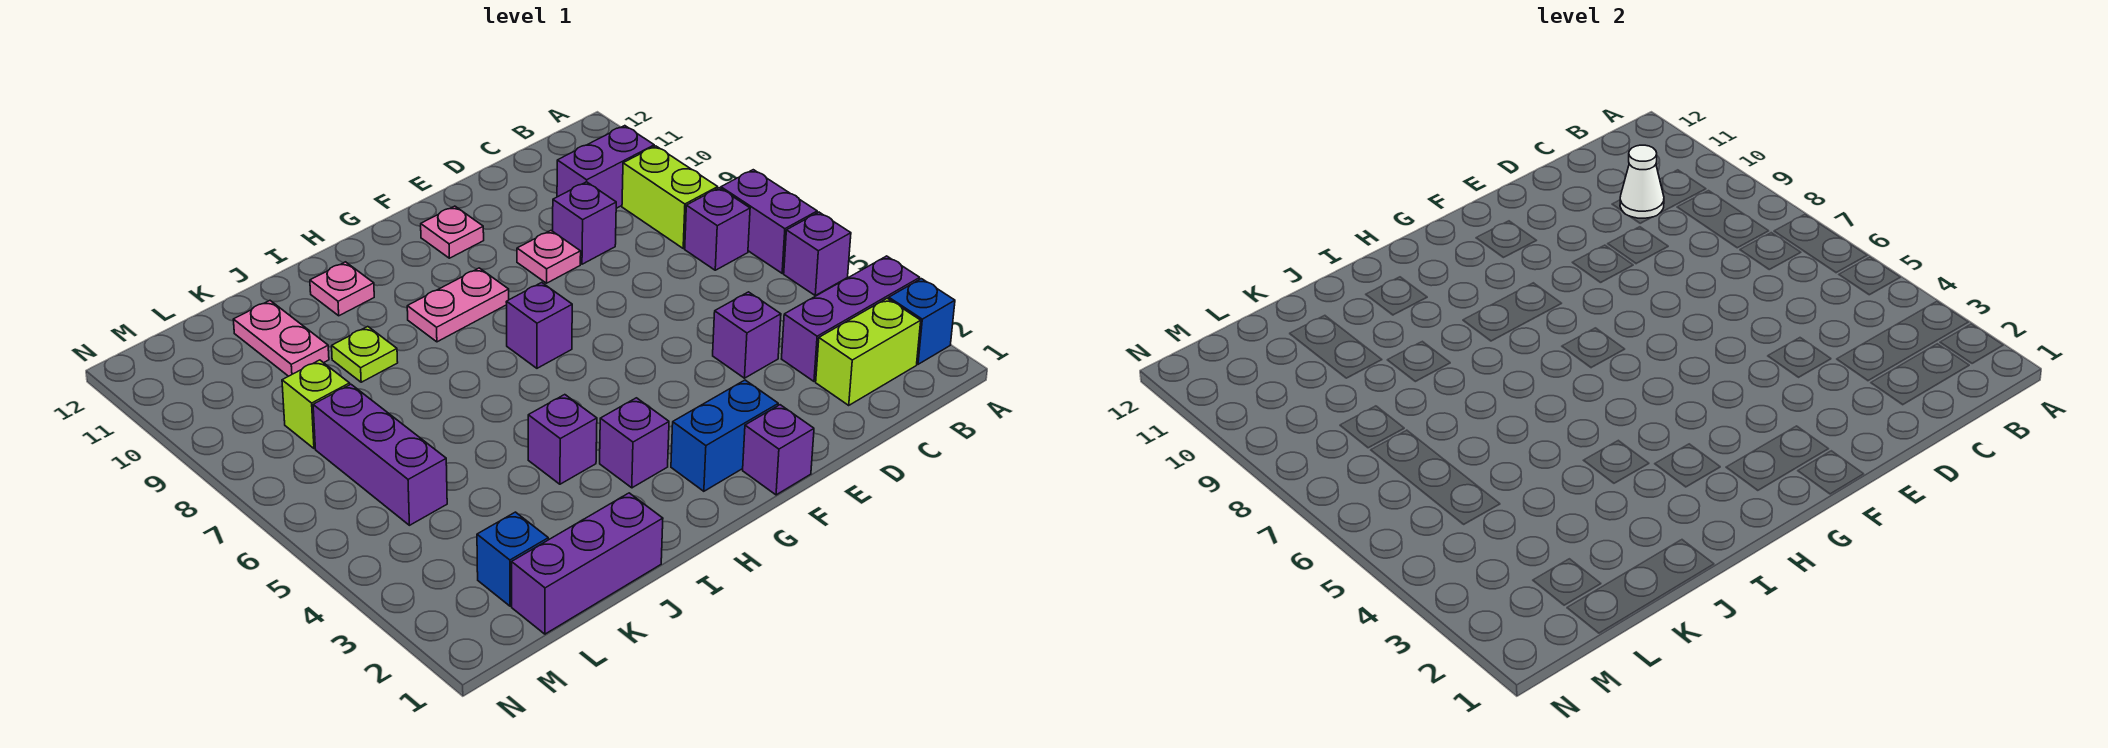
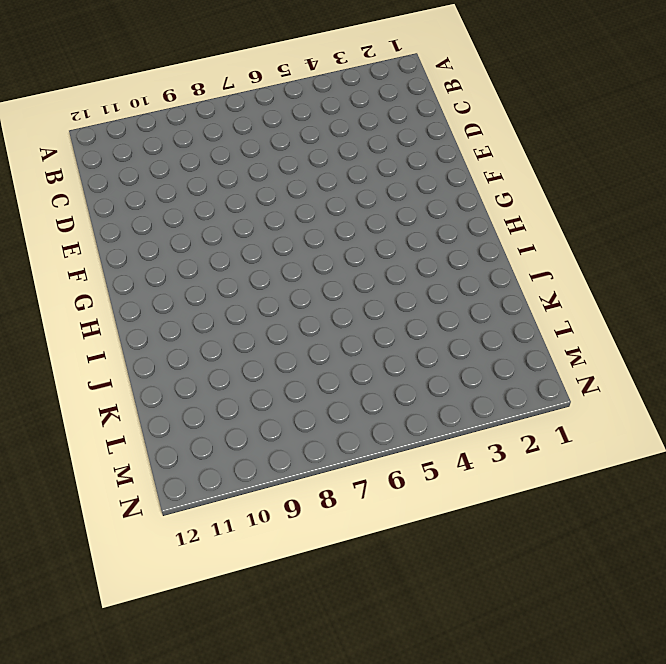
none -> blue 1x1 brick [889,279,955,364]
none -> purple 1x3 brick [782,256,920,381]
none -> purple 1x1 brick [784,212,851,295]

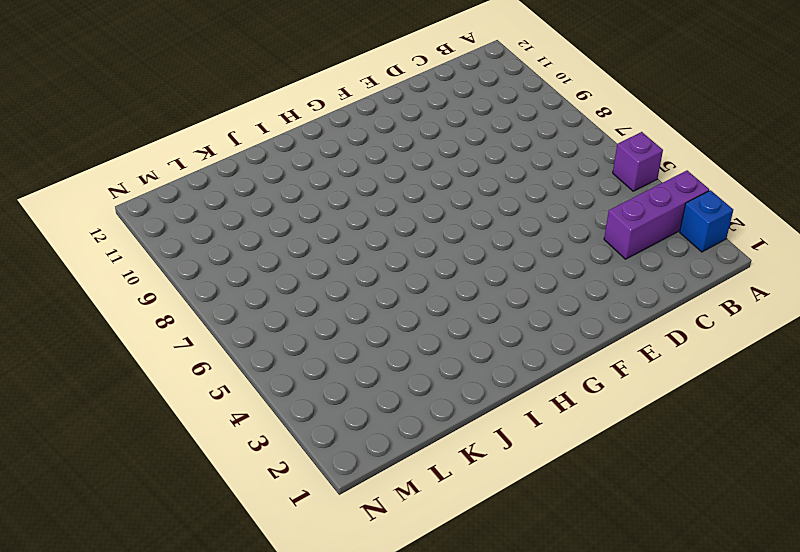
none -> purple 1x2 brick [721,170,817,273]
none -> lime 1x2 brick [816,298,921,405]
none -> purple 1x1 brick [685,188,750,270]

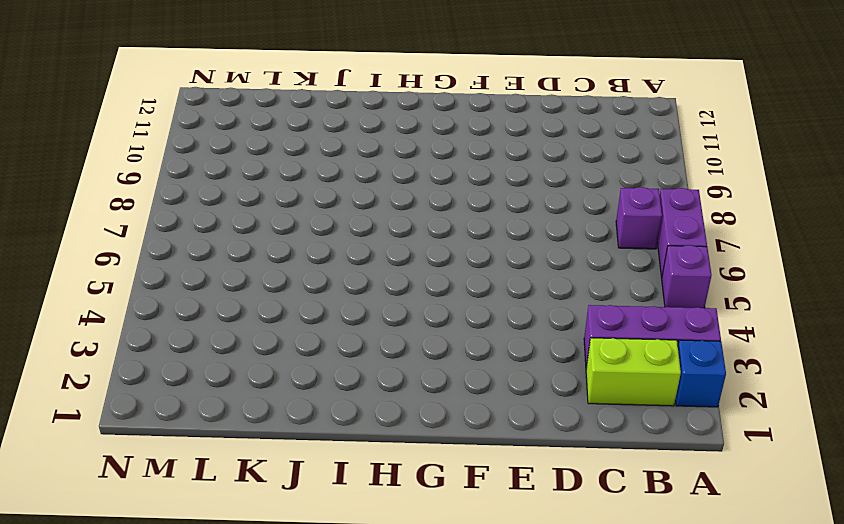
none -> lime 1x2 brick [622,146,718,248]
none -> purple 1x2 brick [557,126,654,208]
none -> purple 1x1 brick [713,292,781,378]

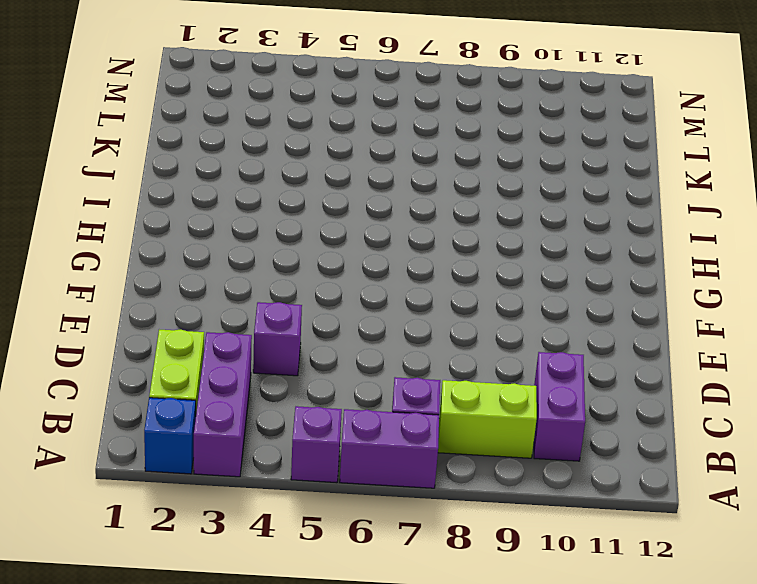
none -> purple 1x1 brick [553,182,616,264]
none -> pink 1x1 plate [517,231,581,283]
none -> purple 1x1 brick [743,405,814,495]

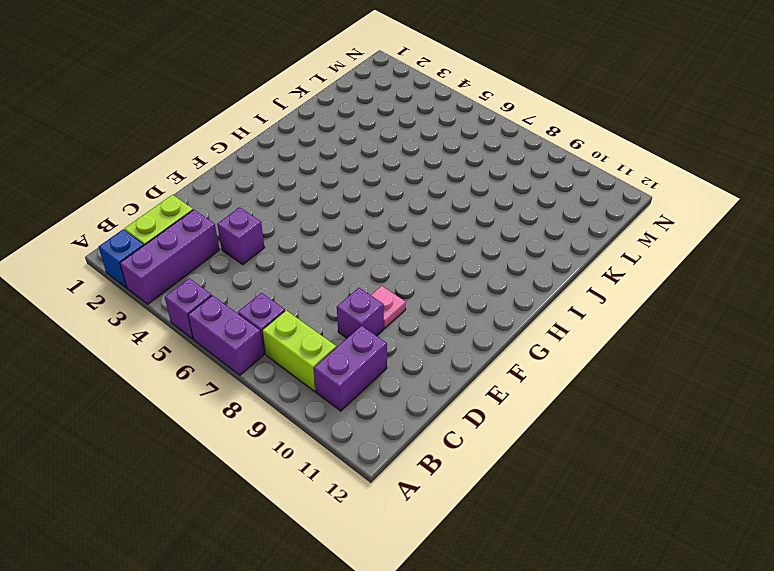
none -> purple 1x1 brick [743,405,814,495]
none -> blue 1x2 brick [671,380,778,491]
none -> pink 1x1 plate [421,206,484,258]

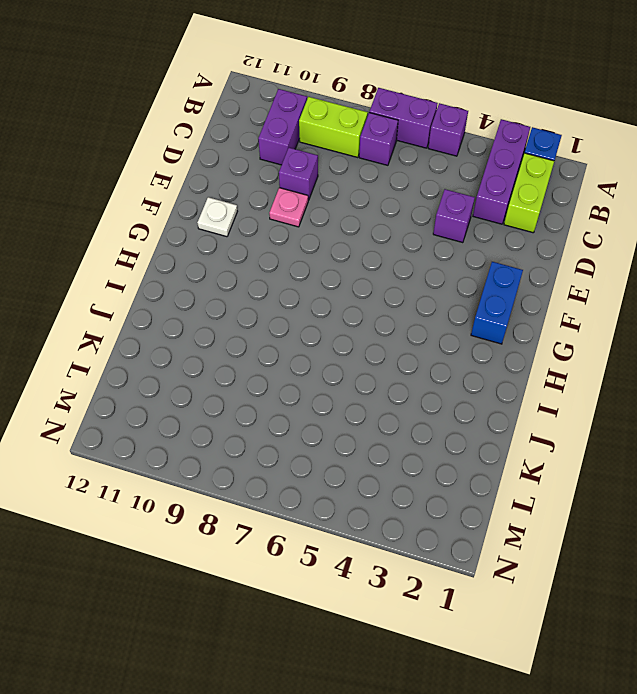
white 1x1 plate [197,197,237,237] -> pink 1x1 plate [421,206,484,258]
none -> purple 1x1 brick [743,405,814,495]
none -> purple 1x1 brick [506,283,572,368]
none -> pink 1x2 plate [407,268,509,342]

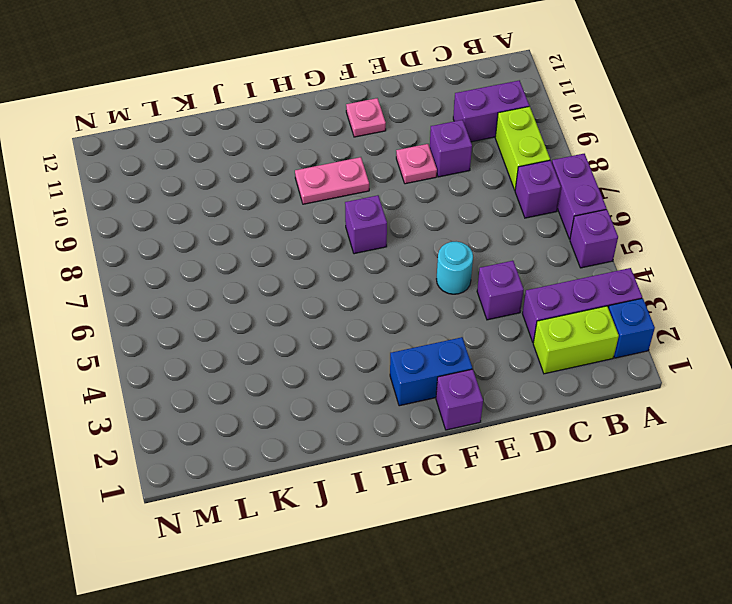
cyan 1x1 round brick [437,242,473,294] -> none
none -> purple 1x1 brick [600,398,669,488]
none -> purple 1x1 brick [528,395,597,484]
none -> pink 1x1 plate [310,262,374,316]

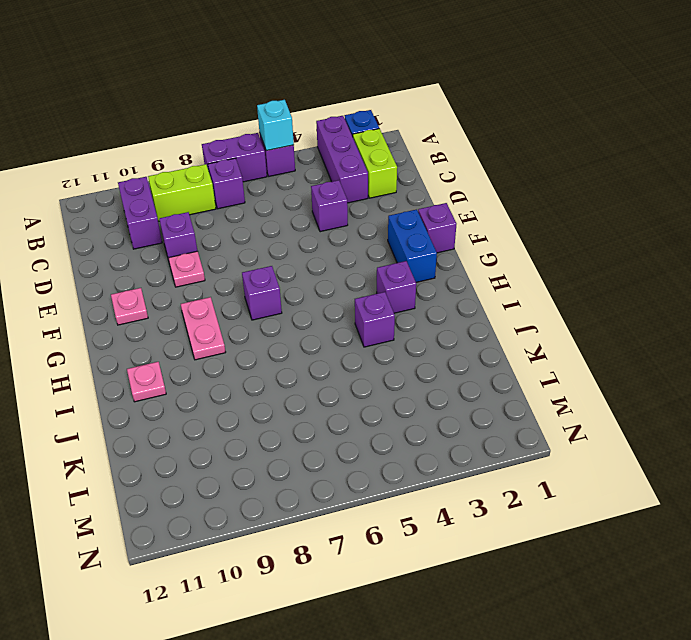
cyan 1x1 brick [257,100,294,151] -> none
none -> purple 1x3 brick [512,493,663,634]
none -> lime 1x1 plate [332,327,398,382]
none -> pink 1x2 plate [233,301,329,376]

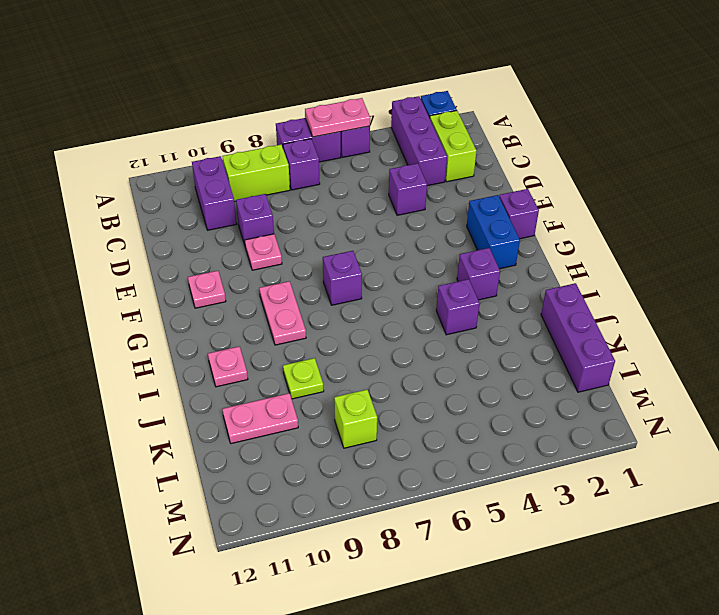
pink 1x2 plate [305,98,370,137] -> none
none -> blue 1x1 brick [477,512,548,606]
none -> purple 1x3 brick [313,384,447,525]
none -> white 1x1 cone [1620,145,1664,218]

